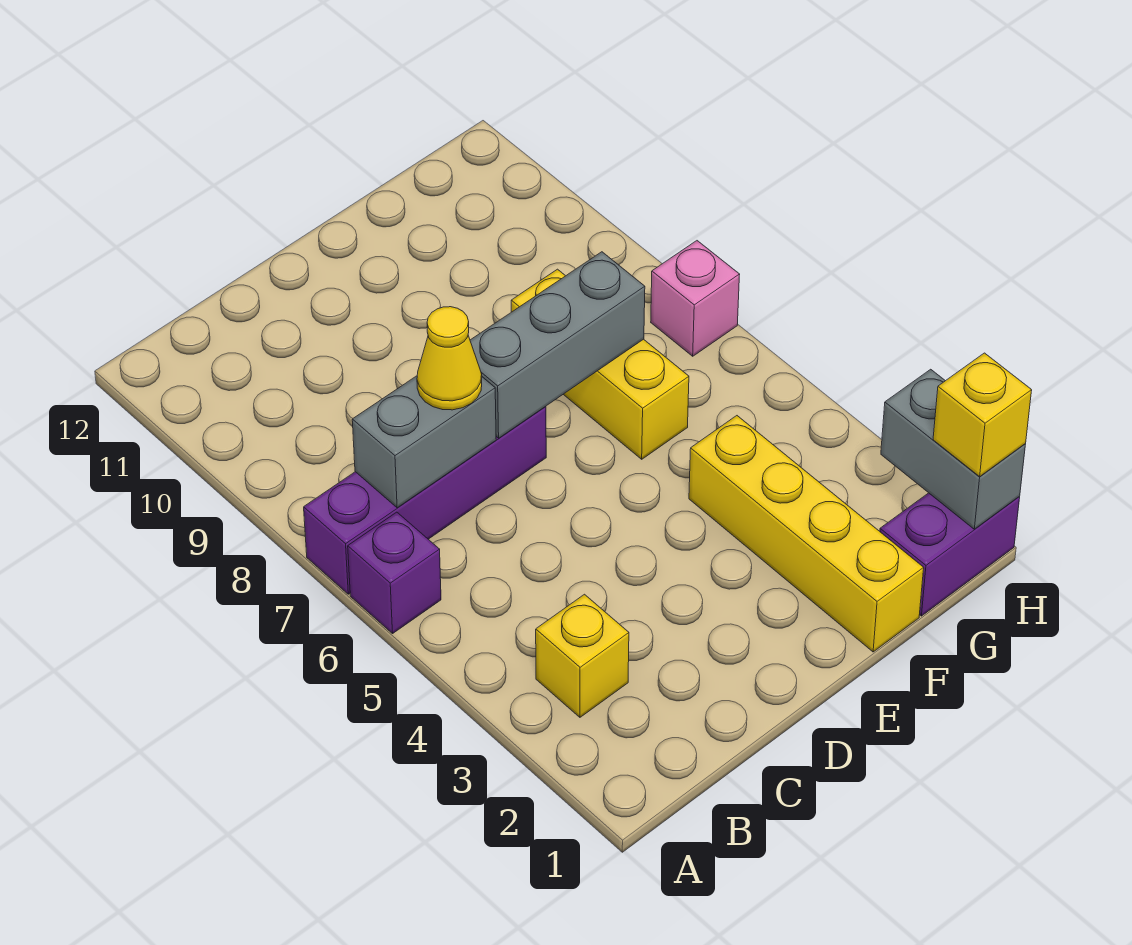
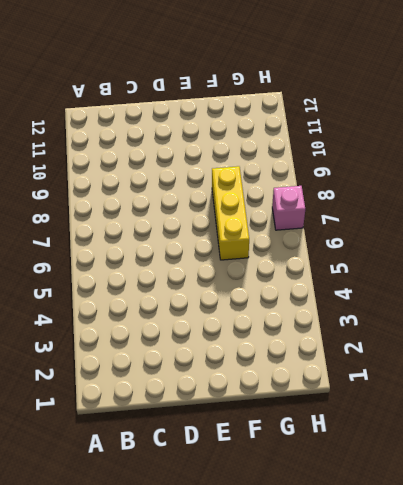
none -> purple 1x1 brick [348,512,441,633]
none -> purple 1x4 brick [304,406,546,594]
none -> yellow 1x1 brick [536,594,629,717]

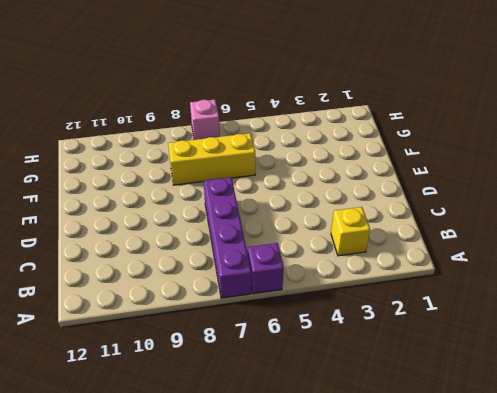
none -> yellow 1x4 brick [689,416,924,652]
none -> purple 1x2 brick [880,493,1020,616]
none -> grey 1x2 brick [352,376,496,508]

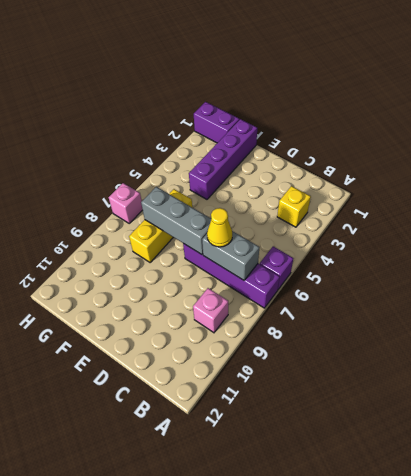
pink 1x1 brick [193,288,228,333] -> none
purple 1x4 brick [189,119,257,199] -> yellow 1x4 brick [689,416,924,652]
none -> grey 1x2 brick [881,369,1026,529]
none -> yellow 1x1 brick [933,353,1032,476]

